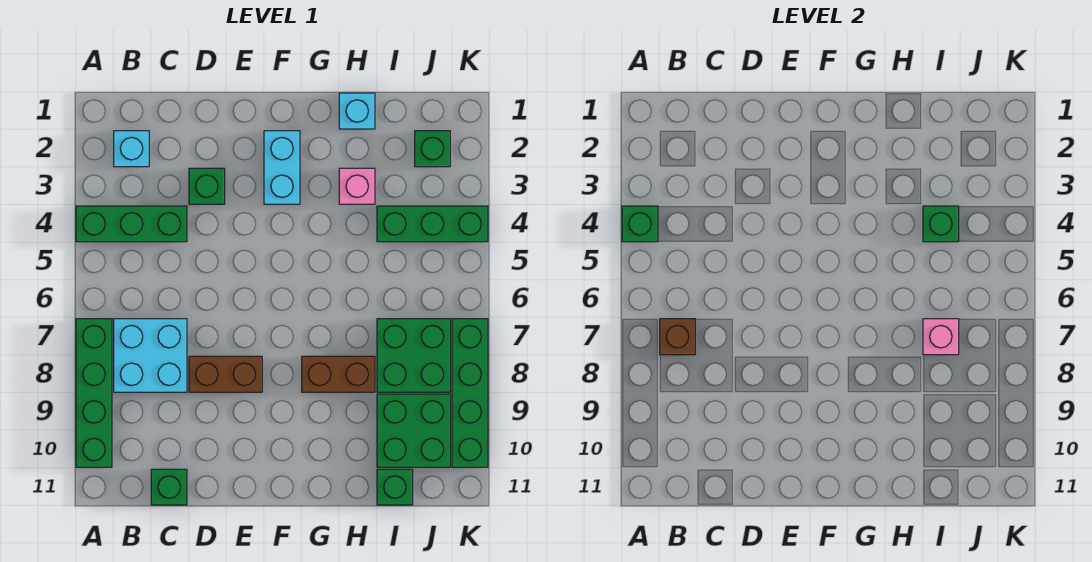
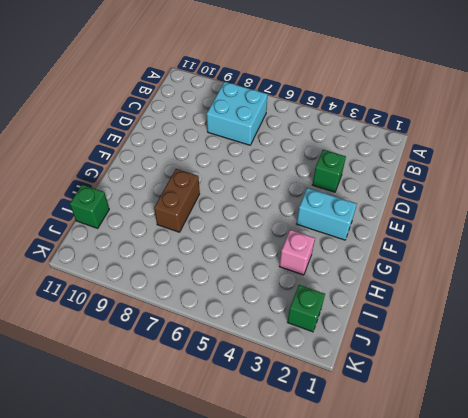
none -> green 1x3 brick [76,206,187,242]
none -> green 1x4 brick [76,319,112,467]
none -> cyan 1x1 brick [114,131,149,167]

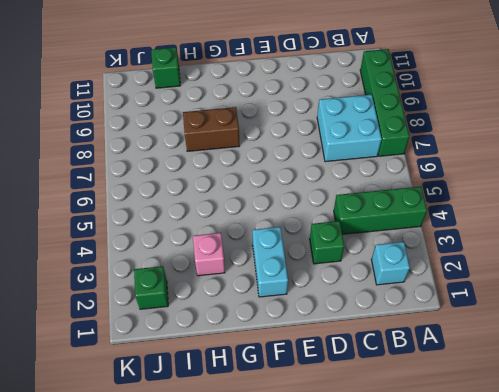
none -> green 1x1 brick [151,469,187,505]
none -> brown 1x2 brick [189,356,262,392]
none -> cyan 1x1 brick [339,93,375,129]

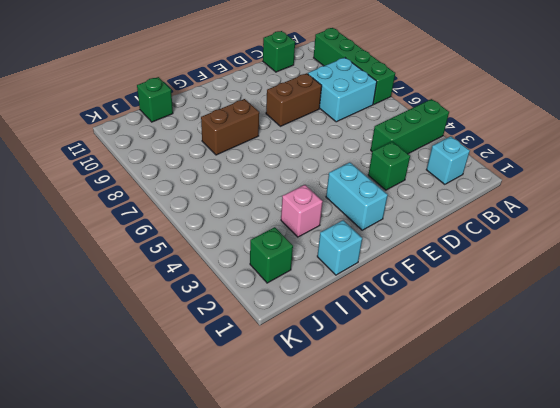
none -> green 1x3 brick [377,206,488,242]
none -> green 2x2 brick [377,319,450,392]
none -> green 2x2 brick [377,394,450,467]

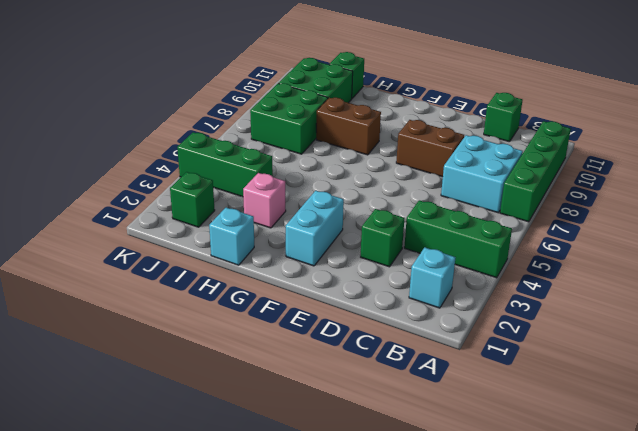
none -> green 1x4 brick [452,319,488,467]
none -> green 1x1 brick [622,206,658,242]
none -> brown 1x1 brick [660,319,695,355]

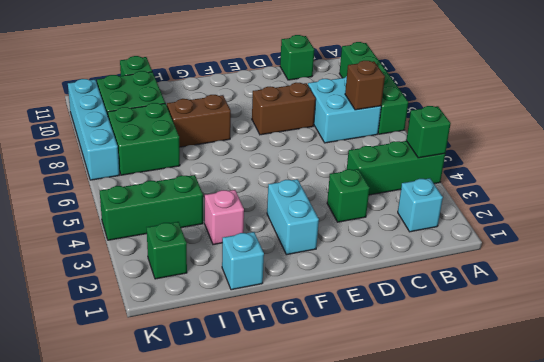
cyan 1x4 brick [68,79,119,180] -> green 1x4 brick [452,319,488,467]
none -> green 1x1 brick [923,206,959,242]
none -> pink 1x1 brick [923,319,959,355]

